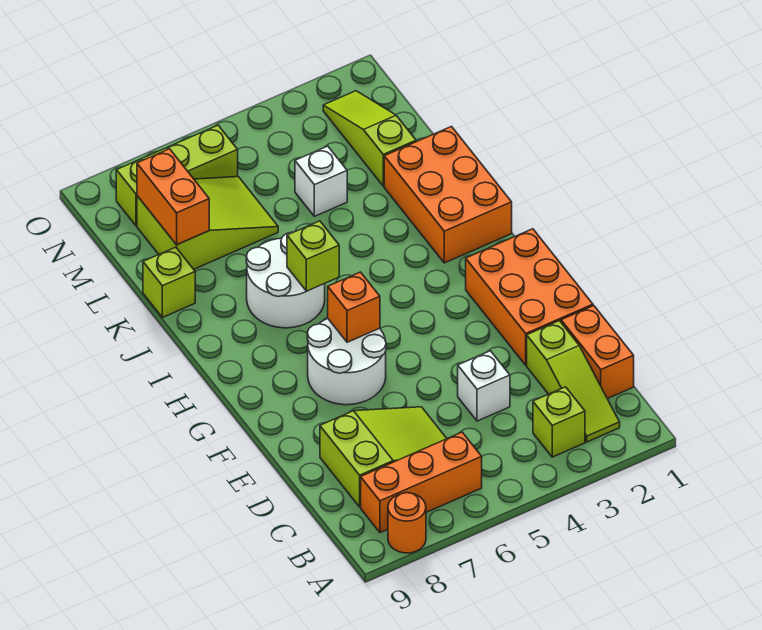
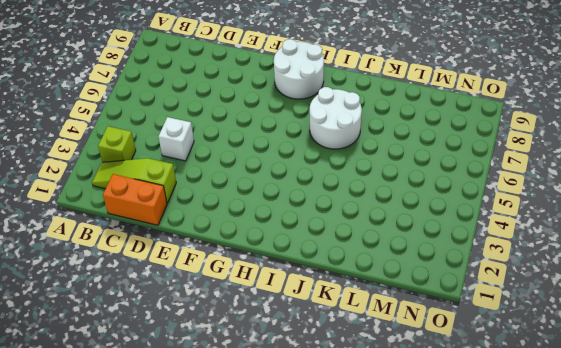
white 2x2 round brick [274,39,324,99] -> white 2x2 round brick moved to [307,319,386,405]
none -> orange 1x1 round brick [388,493,426,553]
none -> orange 1x3 brick [361,432,482,533]
none -> lime 2x3 slope [320,407,447,507]

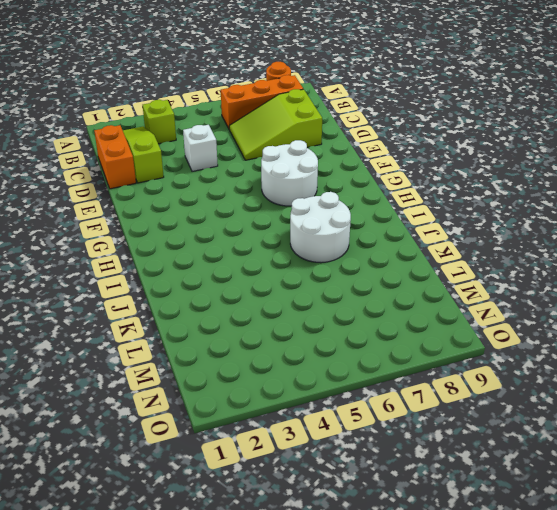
none -> orange 2x3 brick [466,229,593,365]
none -> orange 2x3 brick [384,127,512,263]
none -> lime 1x1 brick [143,247,195,317]

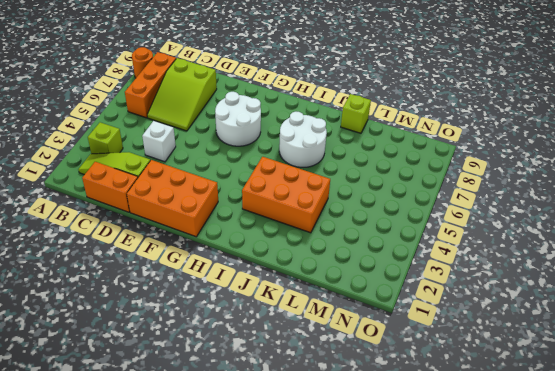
orange 2x3 brick [242,157,330,233] -> orange 2x3 brick moved to [384,127,512,263]
none -> lime 1x3 slope [323,91,416,186]
none -> white 1x1 brick [295,146,347,216]
none -> lime 2x3 slope [137,177,278,269]

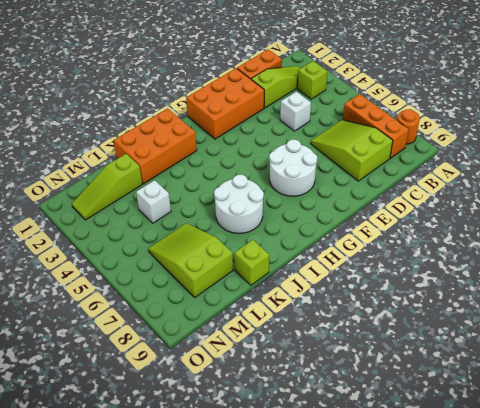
none -> lime 1x3 brick [116,125,238,226]
none -> orange 1x1 brick [328,272,380,342]
none -> lime 1x1 brick [287,221,339,291]

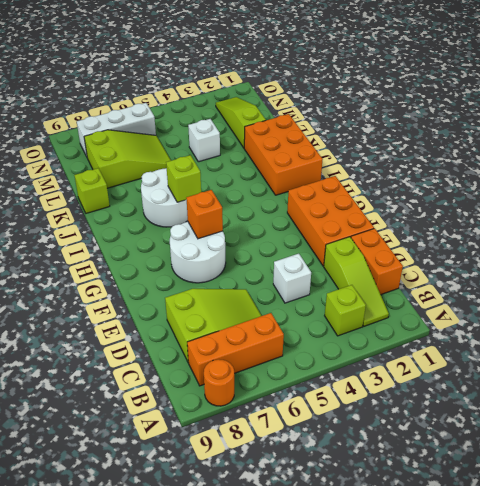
white 1x3 brick [77,103,156,157] -> lime 1x3 brick [116,125,238,226]
none -> orange 1x2 brick [137,149,209,245]

